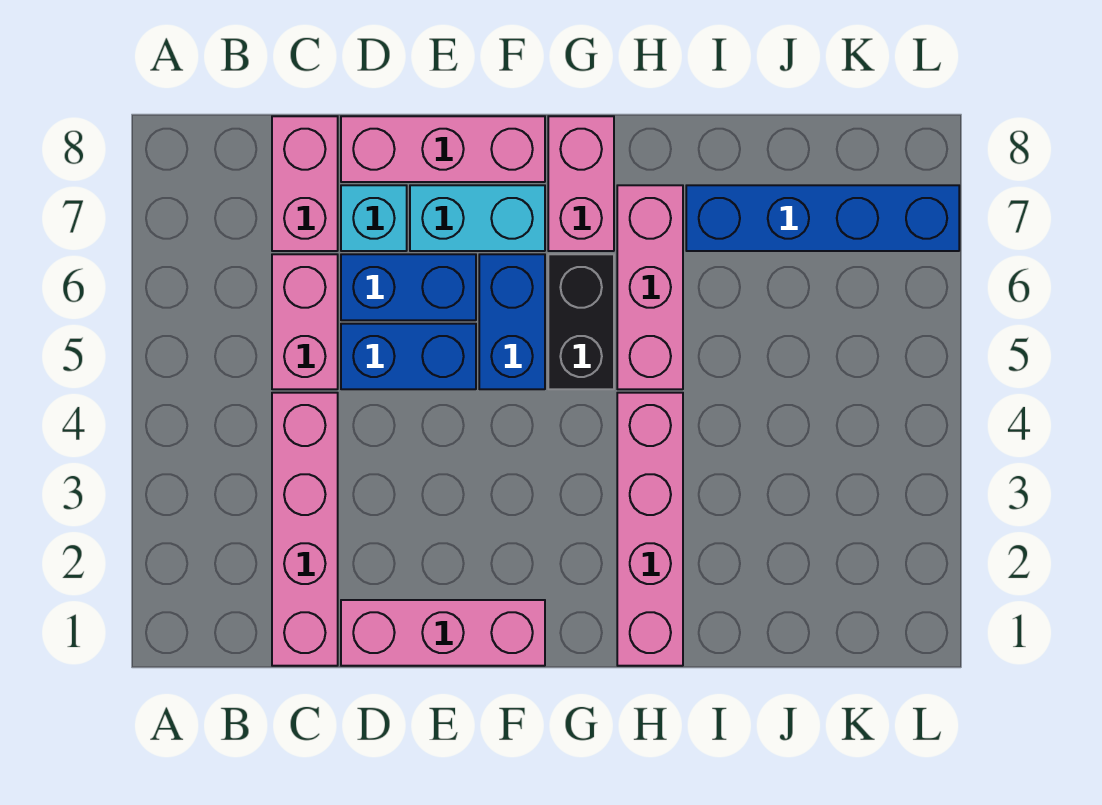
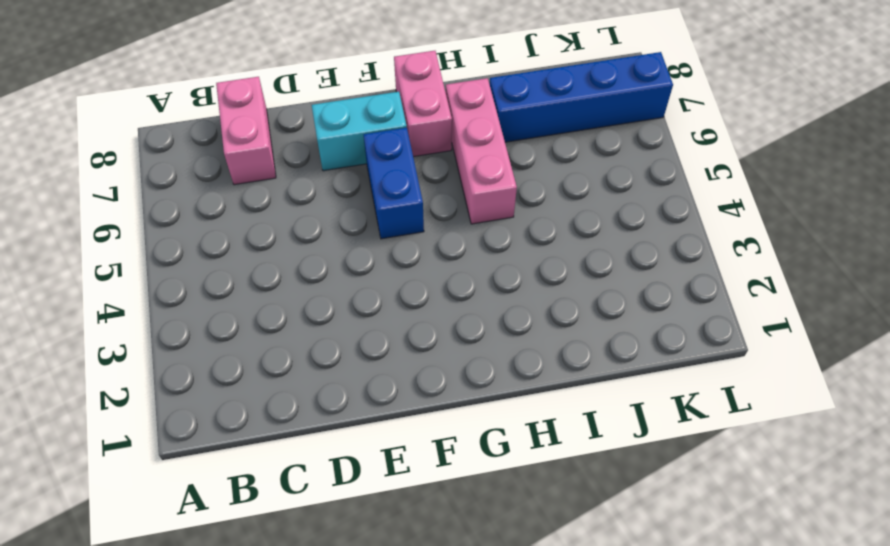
none -> pink 1x4 brick [272,393,338,666]
none -> pink 1x2 brick [272,254,338,389]
none -> pink 1x3 brick [341,600,545,666]

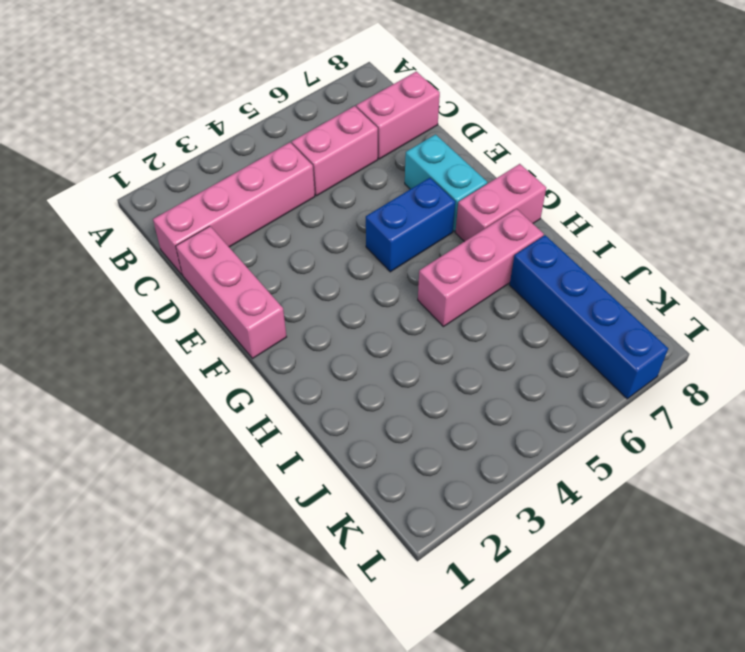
none -> blue 1x2 brick [341,324,476,389]
none -> blue 1x2 brick [341,254,476,320]
none -> cyan 1x1 brick [341,185,407,251]

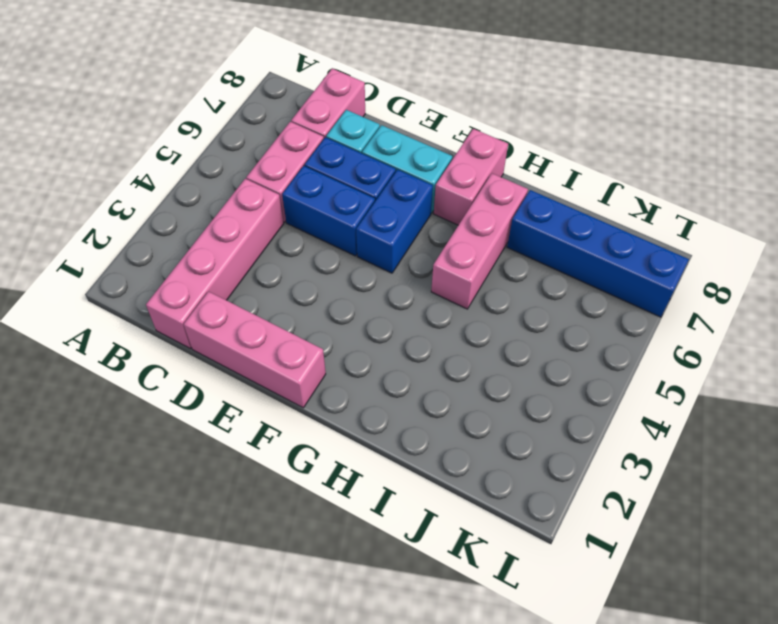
none -> pink 1x3 brick [341,116,545,182]
none -> black 1x2 brick [548,254,614,389]
none -> pink 1x4 brick [617,393,683,666]

